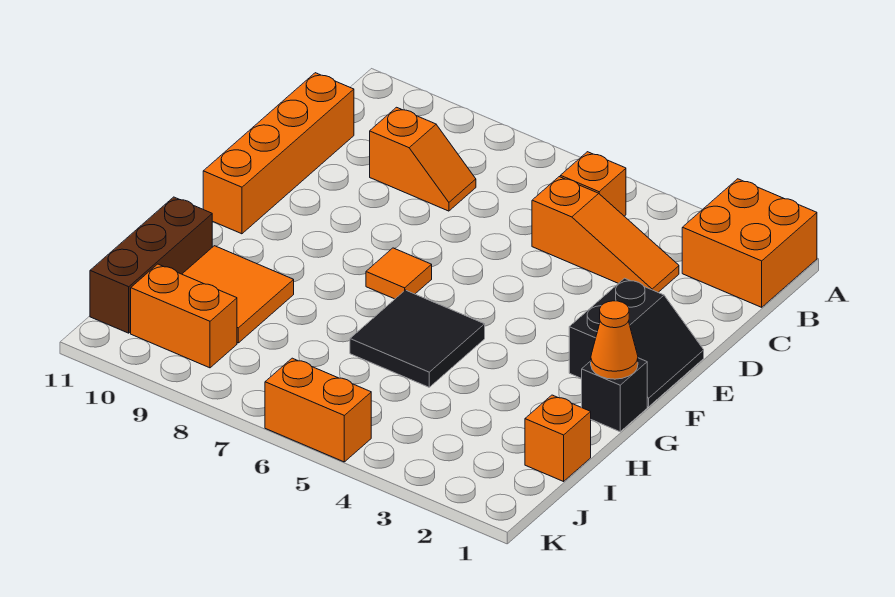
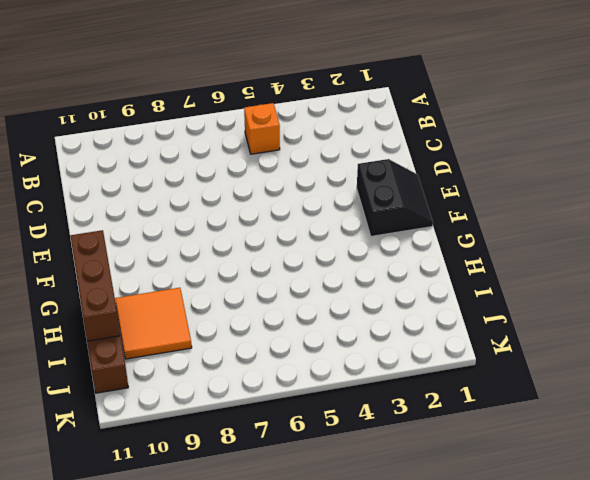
brown 1x3 brick [70,230,120,341] -> none
none -> orange 2x2 brick [682,179,817,307]
none -> orange 1x3 slope [532,177,679,292]
none -> orange 1x2 slope [370,107,476,211]

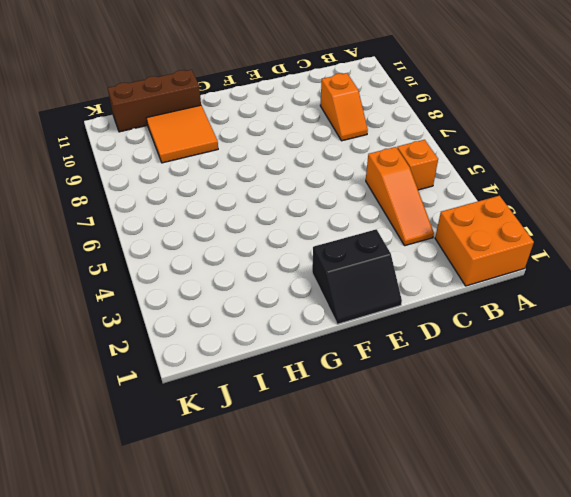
none -> orange 1x4 brick [203,73,354,234]
none -> orange 1x1 tile [366,248,432,299]
none -> black 1x1 brick [582,358,647,432]

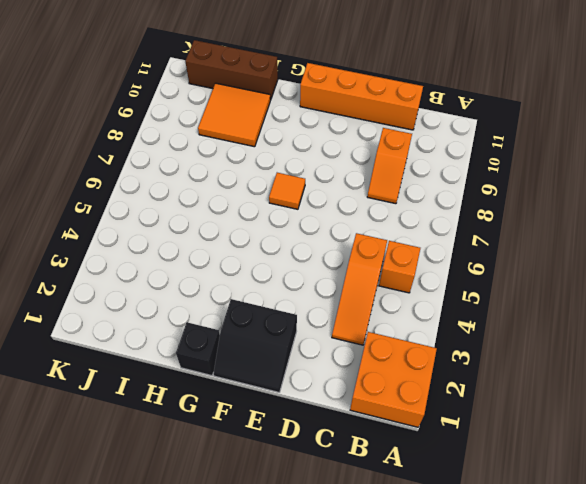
none -> black 2x2 tile [350,290,485,387]
none -> orange 1x1 brick [525,395,591,481]
none -> orange 1x2 brick [131,264,237,368]

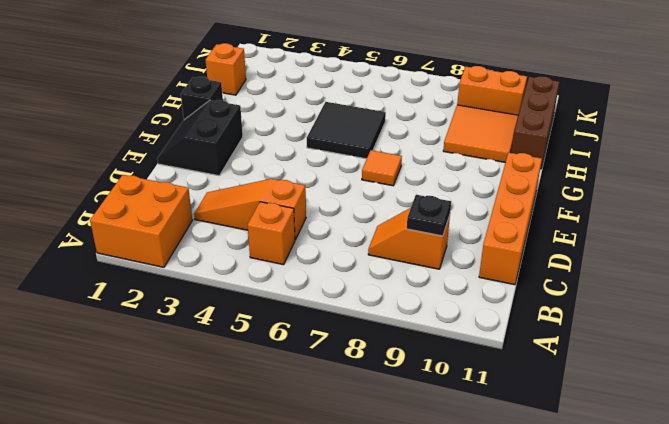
black 1x1 plate [407,195,451,236] -> none
none -> orange 1x2 brick [265,358,371,462]
none -> orange 1x1 cone [591,301,638,379]

